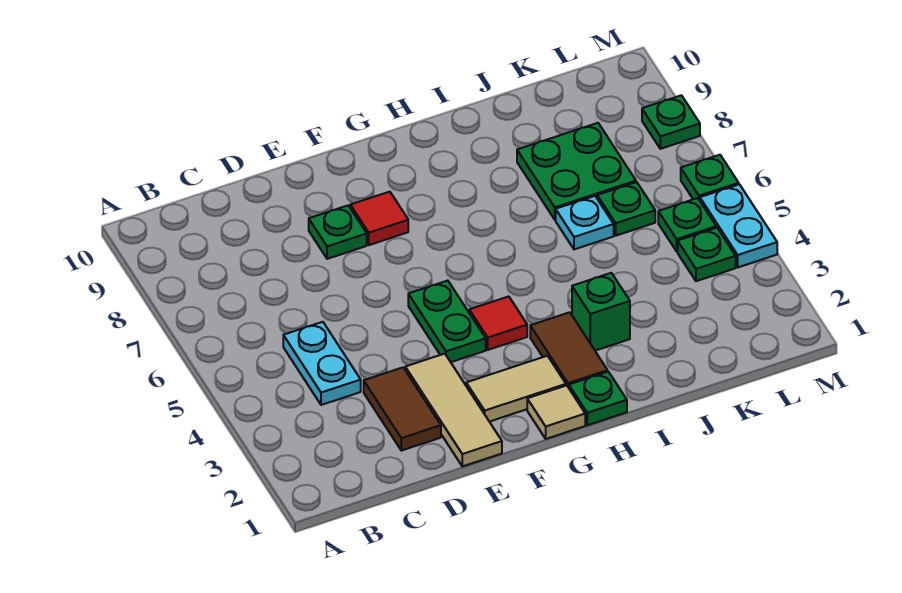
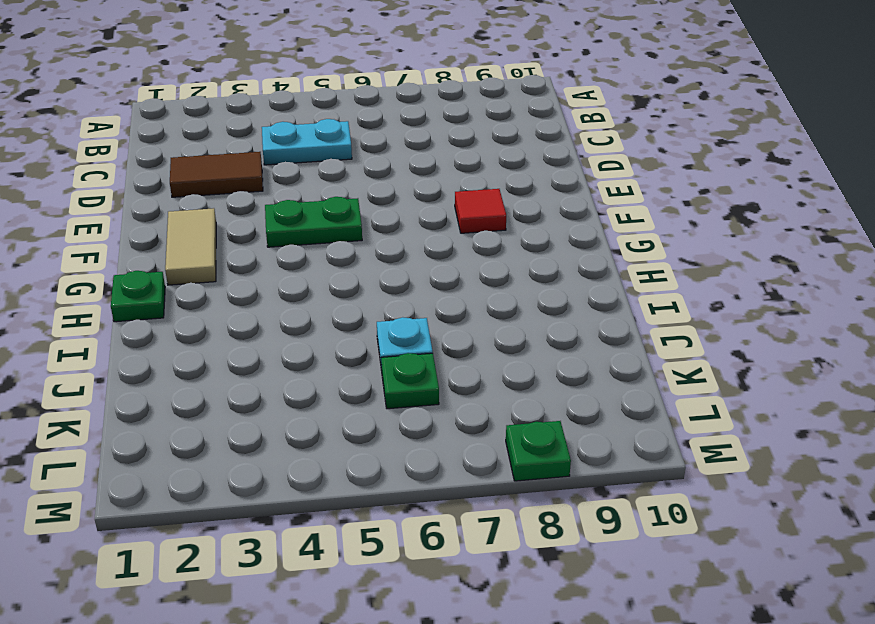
none -> tan 1x3 tile [405,354,502,466]
none -> green 1x1 plate [309,206,367,259]
none -> tan 1x1 tile [527,385,585,439]

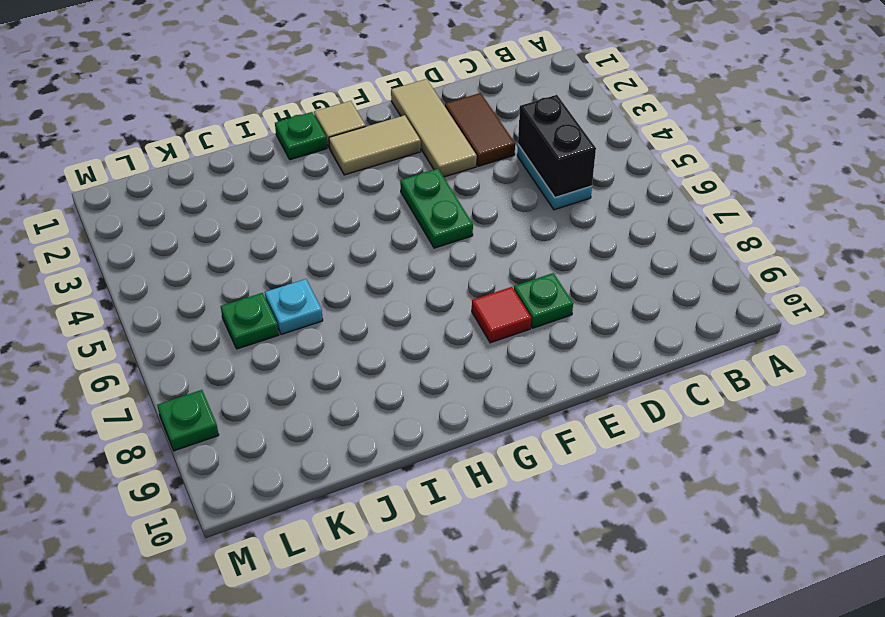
black 1x2 brick [518,95,596,198] -> none
none -> red 1x1 tile [469,296,527,350]
none -> brown 1x2 tile [530,312,608,388]
none -> green 1x1 brick [572,273,630,351]

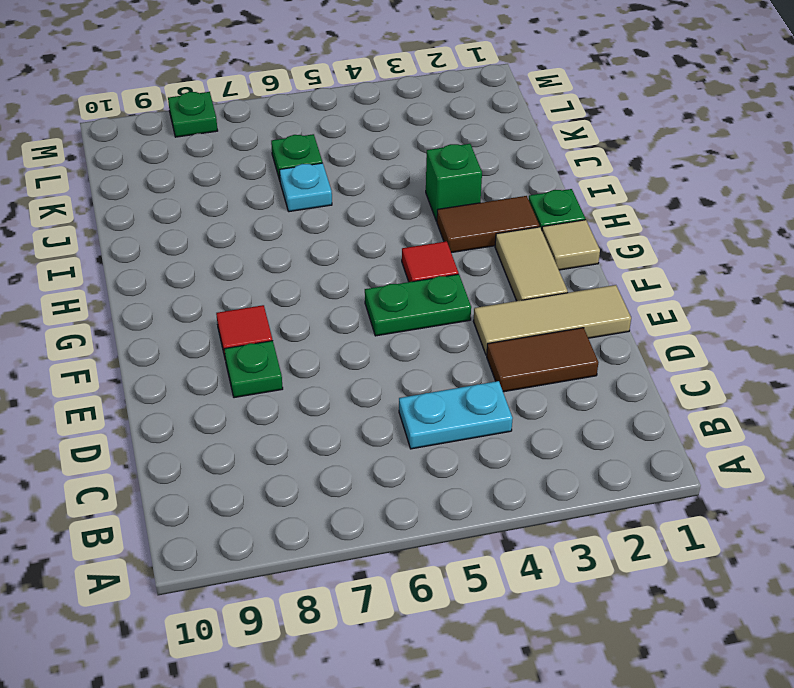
none -> green 2x2 plate [517,123,636,220]
none -> green 1x1 plate [678,228,736,281]
none -> green 1x1 plate [658,198,716,251]

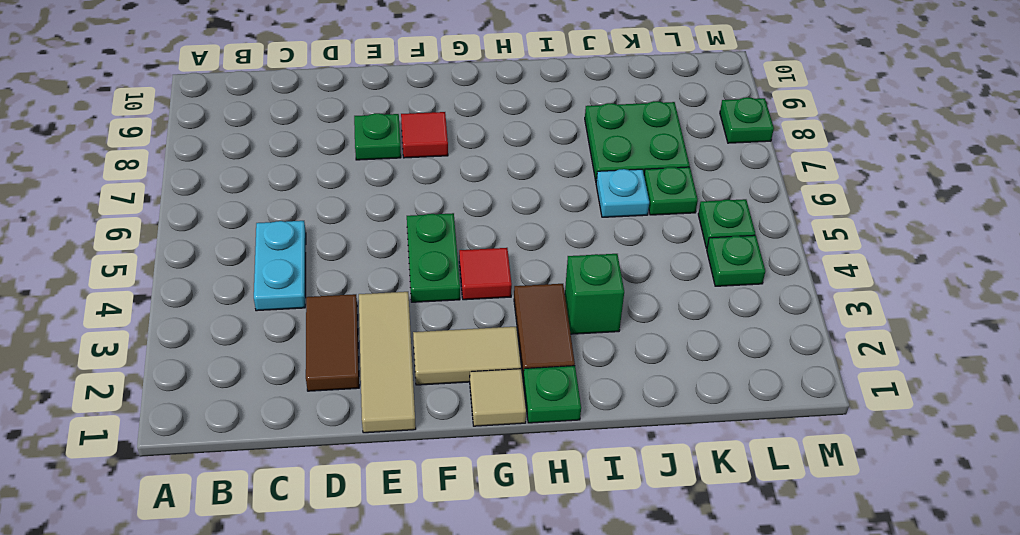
none -> cyan 1x2 plate [700,184,777,267]
none -> green 1x1 plate [681,155,739,200]

